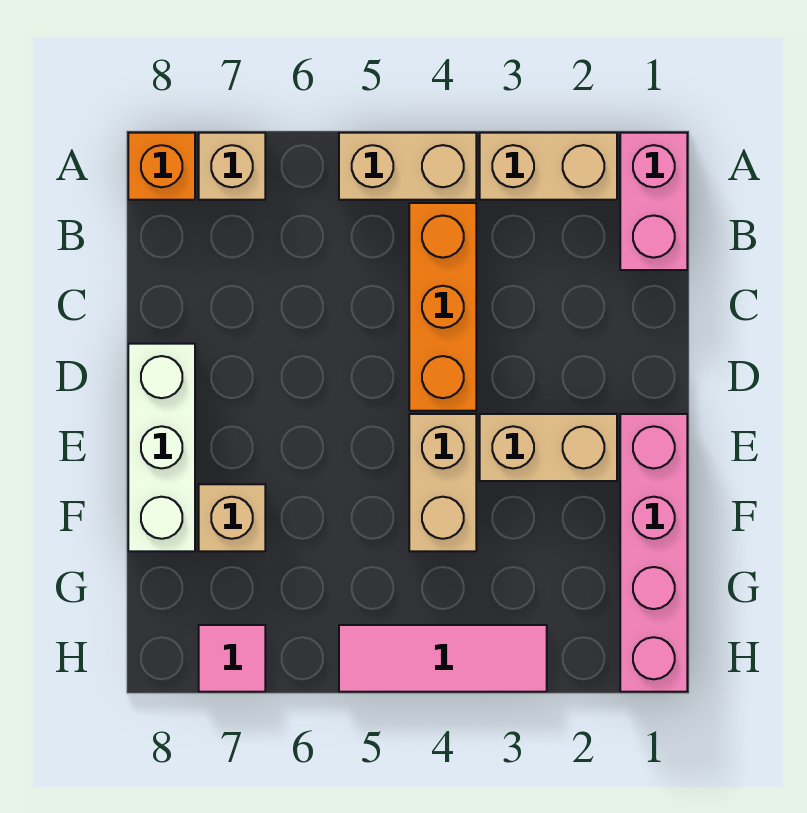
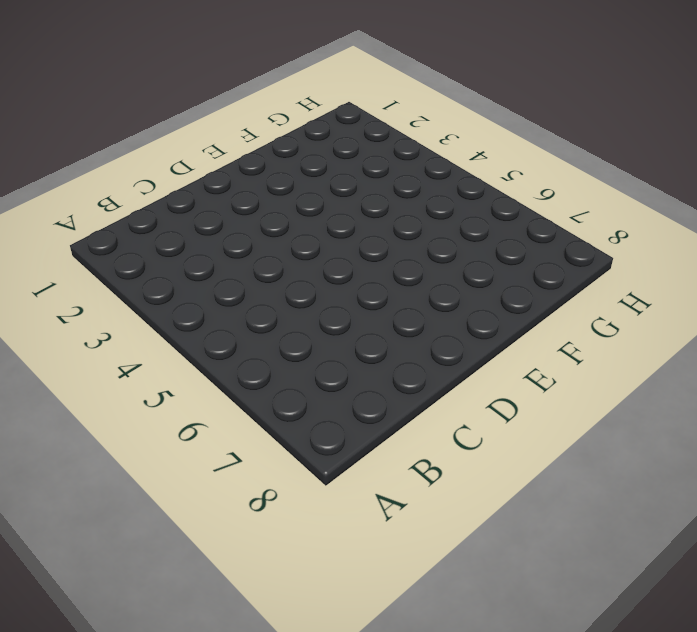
none -> pink 1x2 brick [620,133,687,270]
none -> tan 1x2 brick [480,133,617,200]
none -> tan 1x2 brick [339,133,476,200]

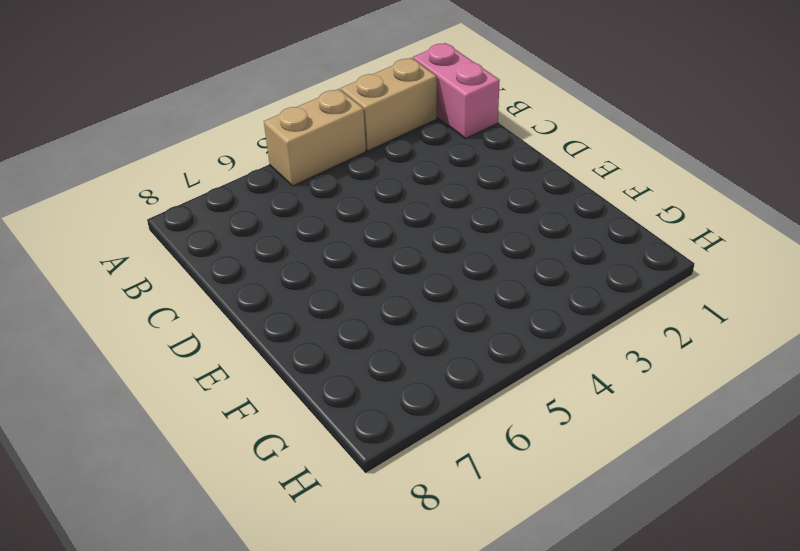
none -> tan 1x1 brick [199,133,265,200]
none -> orange 1x1 brick [128,133,195,200]
none -> orange 1x3 brick [409,203,476,411]

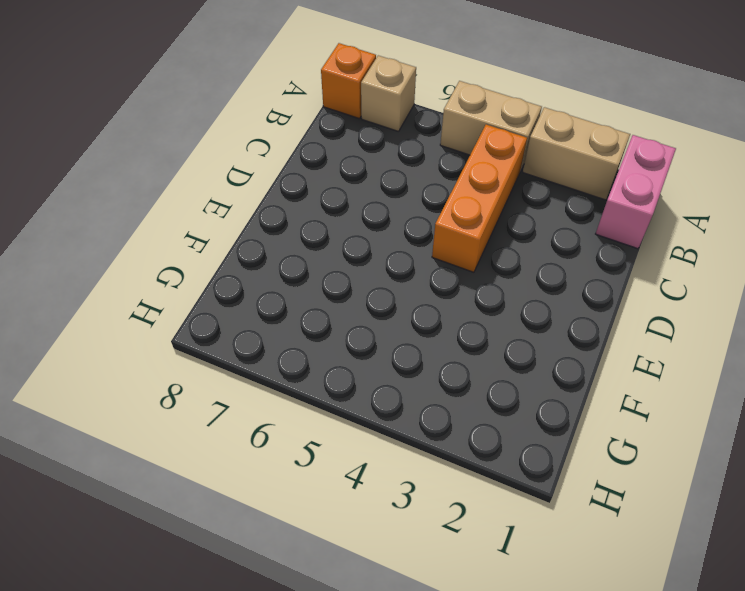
none -> white 1x3 brick [128,344,195,551]
none -> pink 1x4 brick [620,414,687,692]
none -> tan 1x2 brick [480,414,617,481]

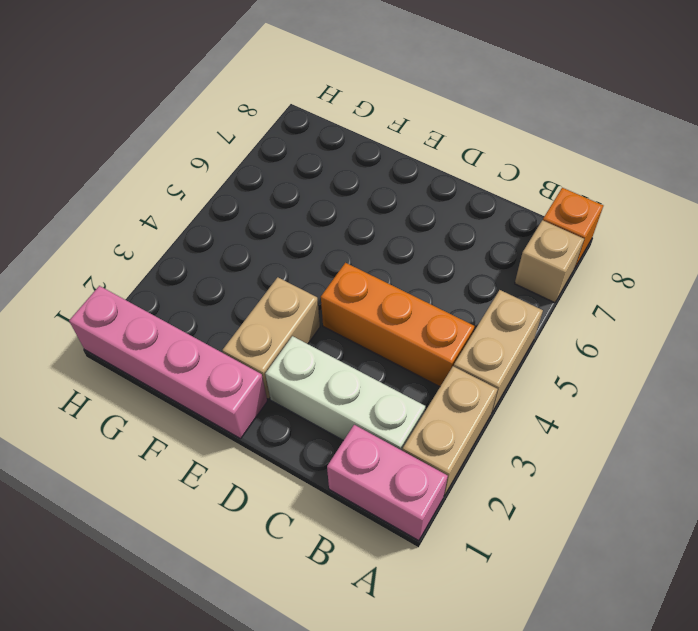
white 1x3 brick [265,336,425,450] -> white 1x3 brick moved to [128,344,195,551]
none -> tan 1x2 brick [409,414,476,551]
none -> tan 1x1 brick [199,484,265,551]
none -> pink 1x3 tile [339,625,547,692]

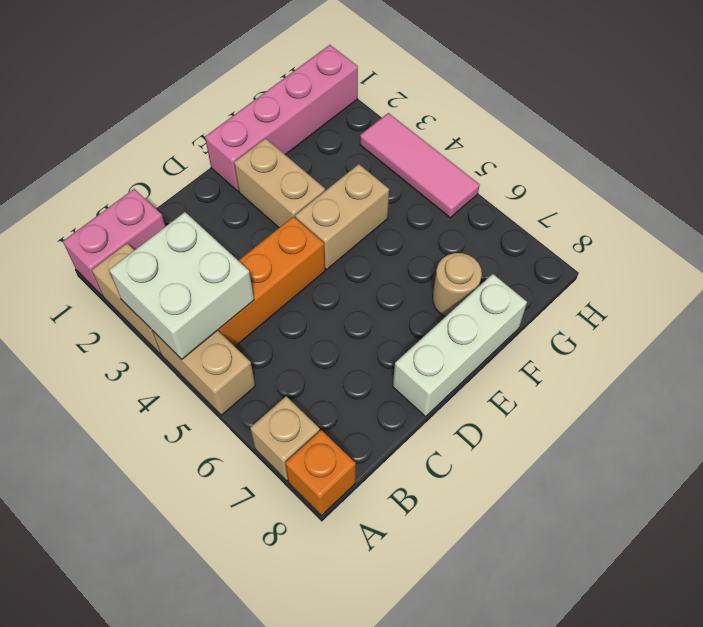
white 2x2 brick [109,212,254,359] -> none
tan 1x1 round brick [433,253,482,317] -> tan 1x1 brick [199,484,265,551]
none -> pink 1x1 tile [199,625,265,692]

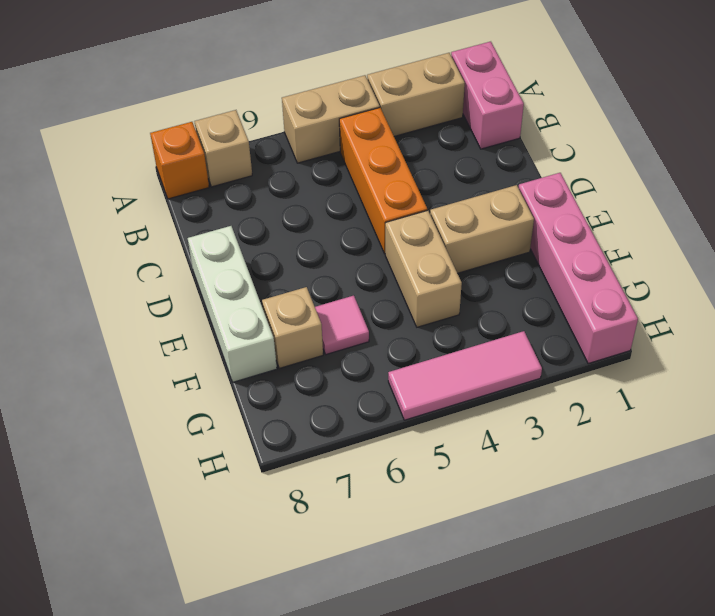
pink 1x1 tile [315,296,369,355] -> pink 1x1 tile moved to [199,625,265,692]

